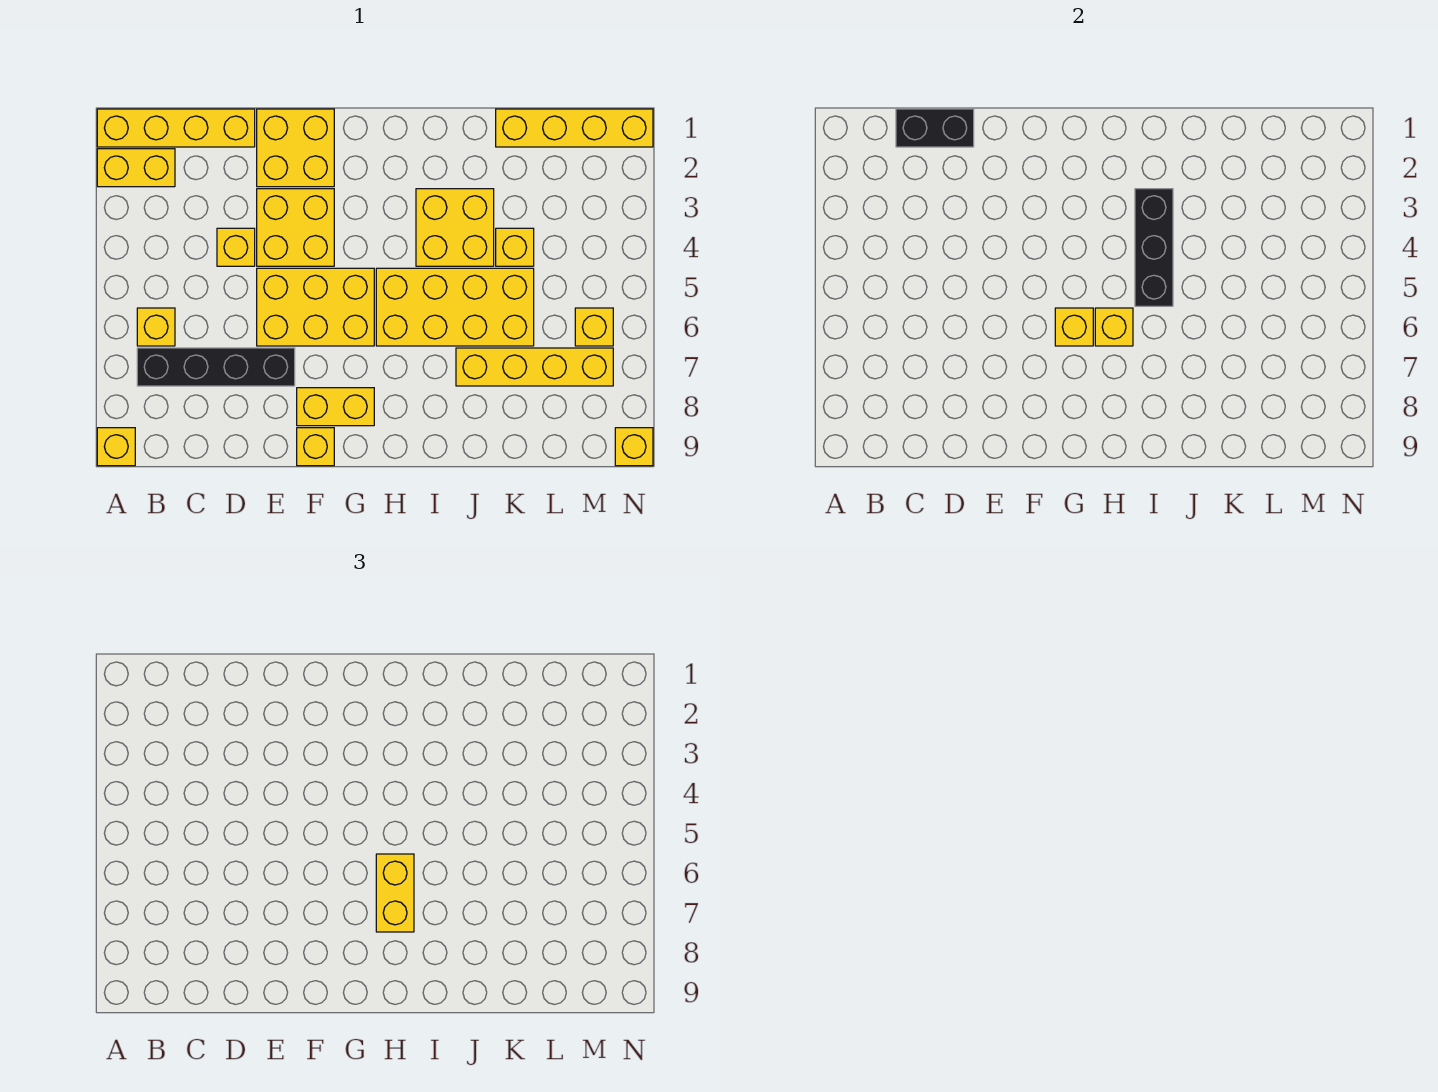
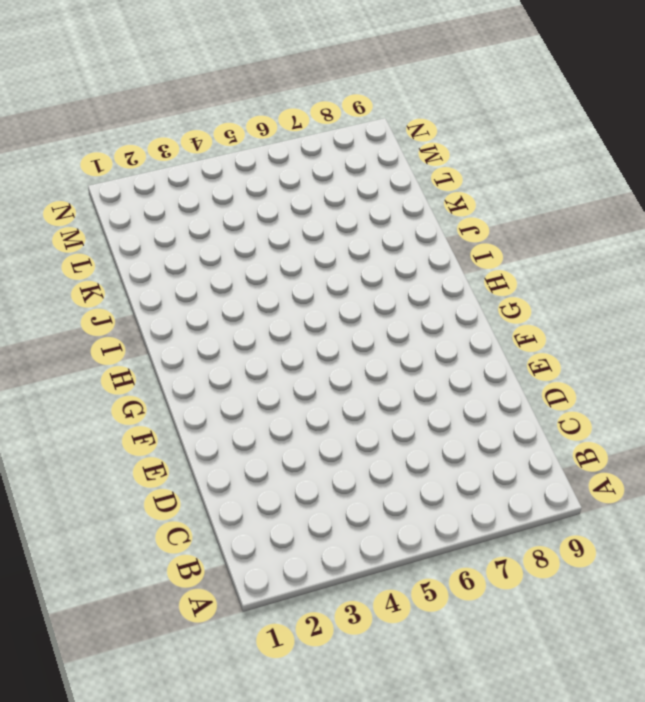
none -> yellow 1x4 brick [97,109,255,147]
none -> yellow 1x2 brick [97,149,175,187]
none -> yellow 1x1 brick [97,428,135,466]

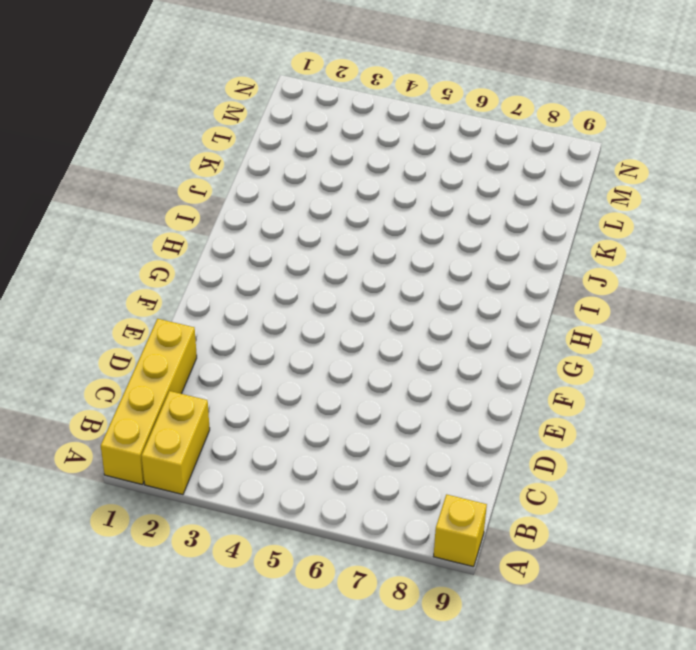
none -> yellow 1x1 brick [137,308,175,346]
none -> black 1x4 brick [137,348,295,386]
none -> yellow 1x1 brick [217,228,255,266]

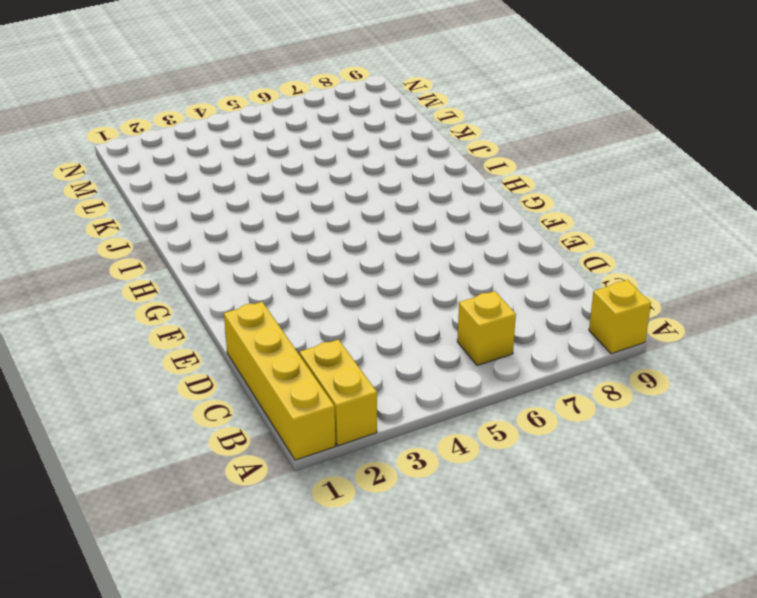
none -> black 1x4 brick [137,348,295,386]
none -> yellow 1x1 brick [217,228,255,266]
none -> yellow 2x2 brick [257,109,334,187]

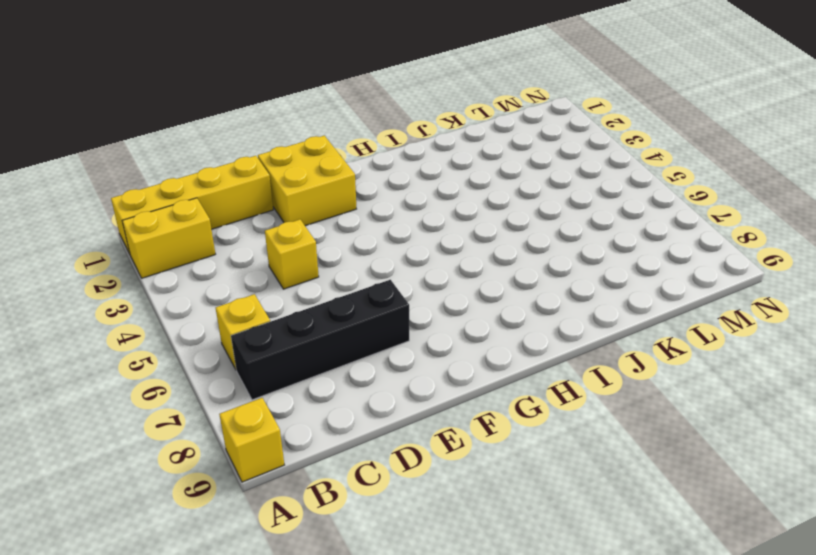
none -> yellow 2x2 brick [257,189,334,266]
none -> yellow 2x3 brick [257,268,374,346]
none -> yellow 1x2 brick [297,388,374,426]

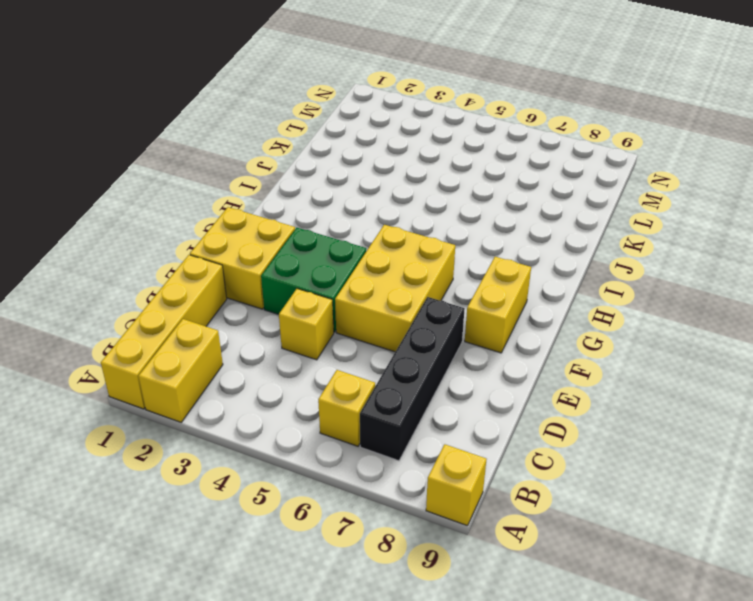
green 2x2 brick [261,228,366,332] -> yellow 2x2 brick [257,189,334,266]
none -> yellow 1x1 brick [297,428,334,466]
none -> yellow 2x4 brick [376,268,534,346]
none -> yellow 2x2 brick [416,189,494,266]

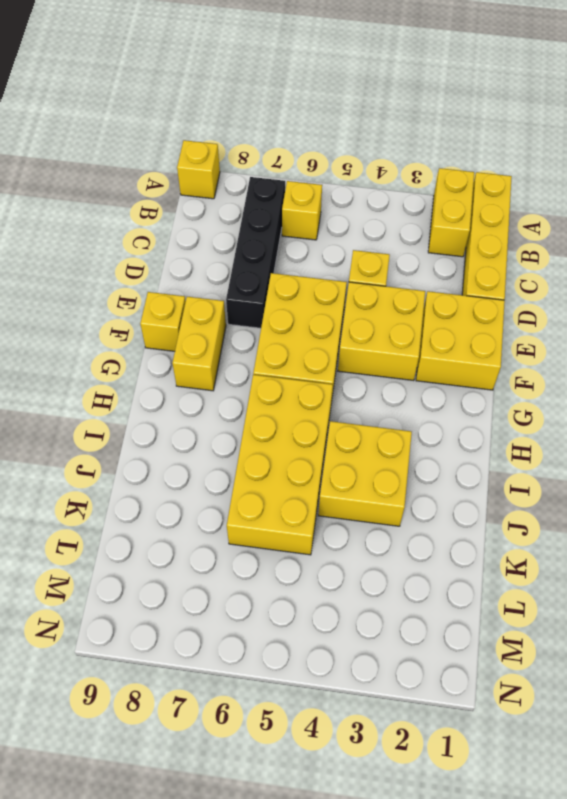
none -> yellow 1x4 brick [456,348,613,386]
none -> yellow 1x4 brick [496,109,653,147]
none -> yellow 1x1 brick [496,228,534,266]

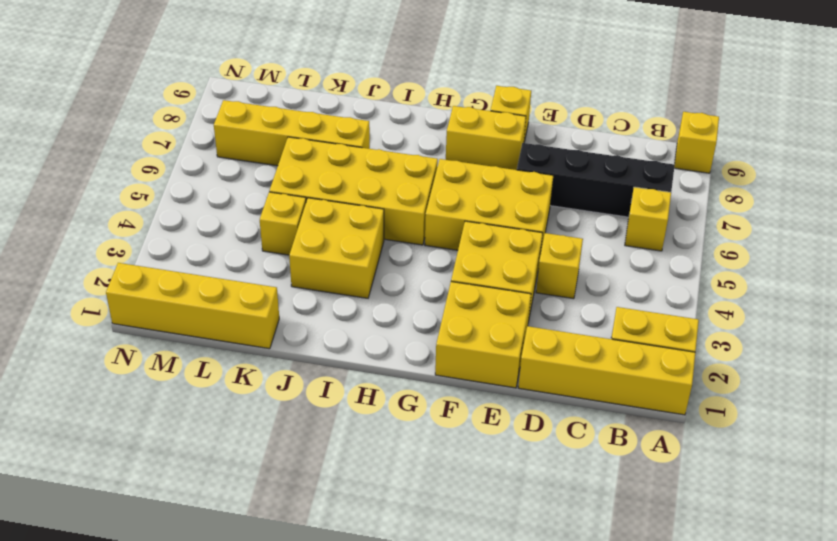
none -> yellow 1x1 brick [575,308,613,346]
none -> yellow 1x1 brick [615,428,653,466]
none -> black 1x2 brick [896,109,974,147]

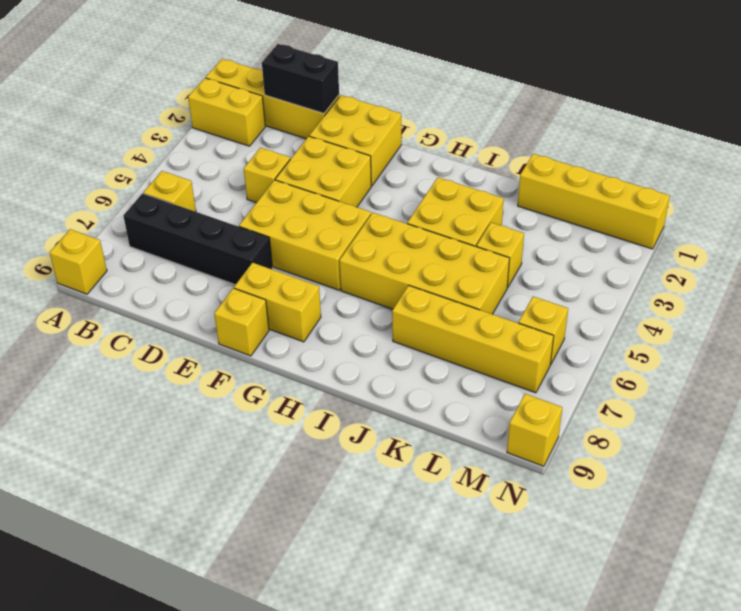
none -> yellow 1x1 brick [1055,308,1093,346]
none -> yellow 1x1 brick [1095,308,1133,346]
none -> black 1x3 brick [1135,189,1173,306]

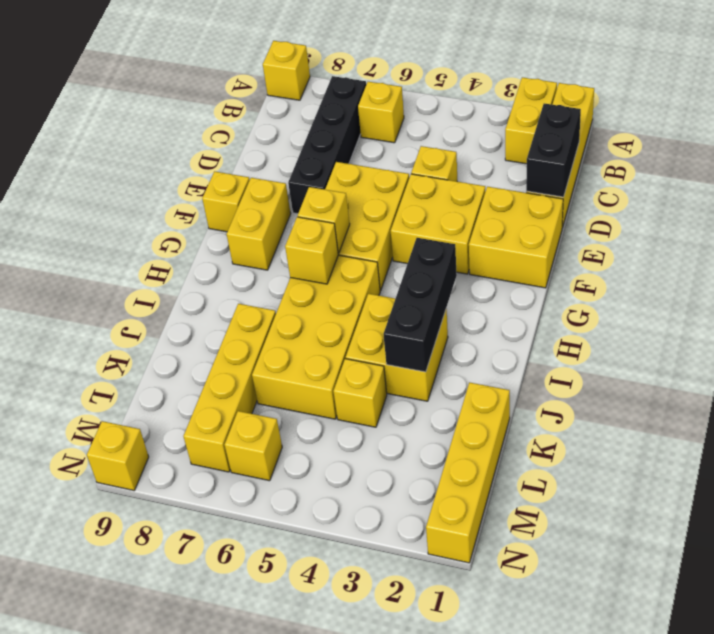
black 1x3 brick [383,238,457,372] -> black 1x3 brick turned to [1135,189,1173,306]
none -> yellow 1x2 brick [376,854,414,932]

